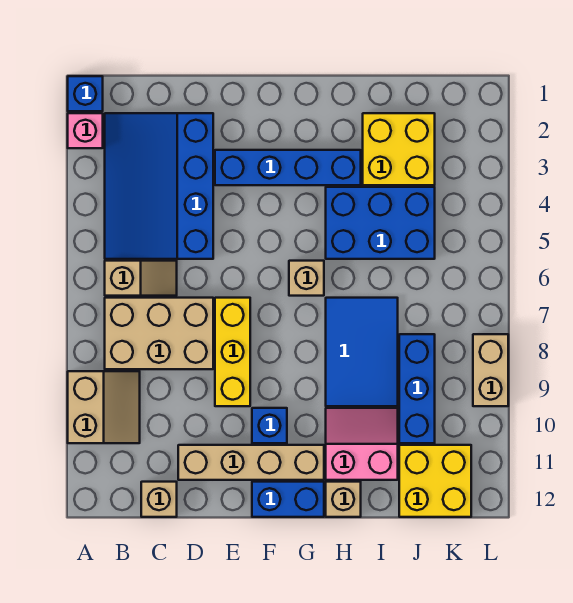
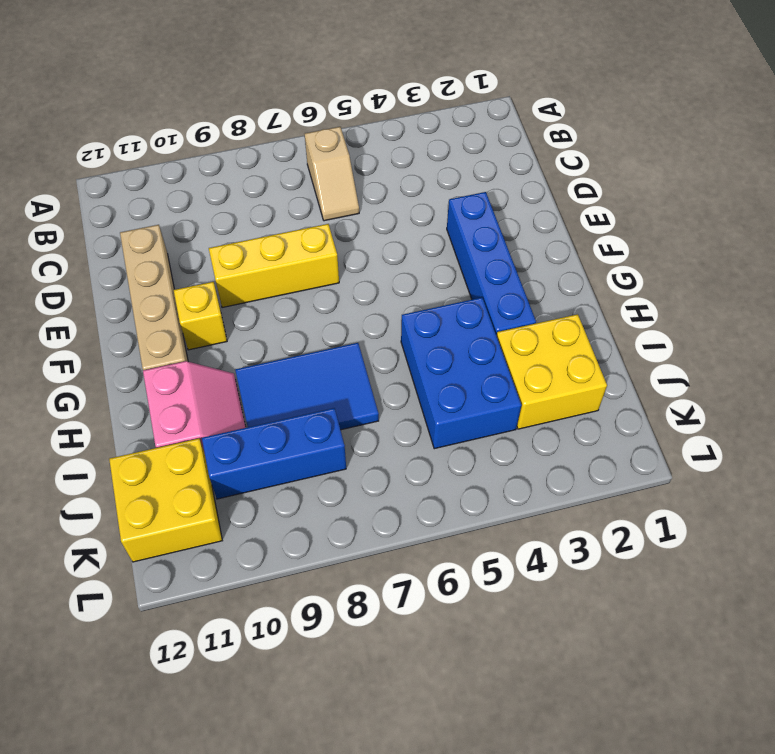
yellow 1x1 brick [174,282,227,350] -> blue 1x1 brick [252,408,287,443]
none -> blue 1x1 brick [68,76,103,111]
none -> pink 1x1 brick [68,113,103,148]
none -> tan 2x2 slope [68,371,140,443]

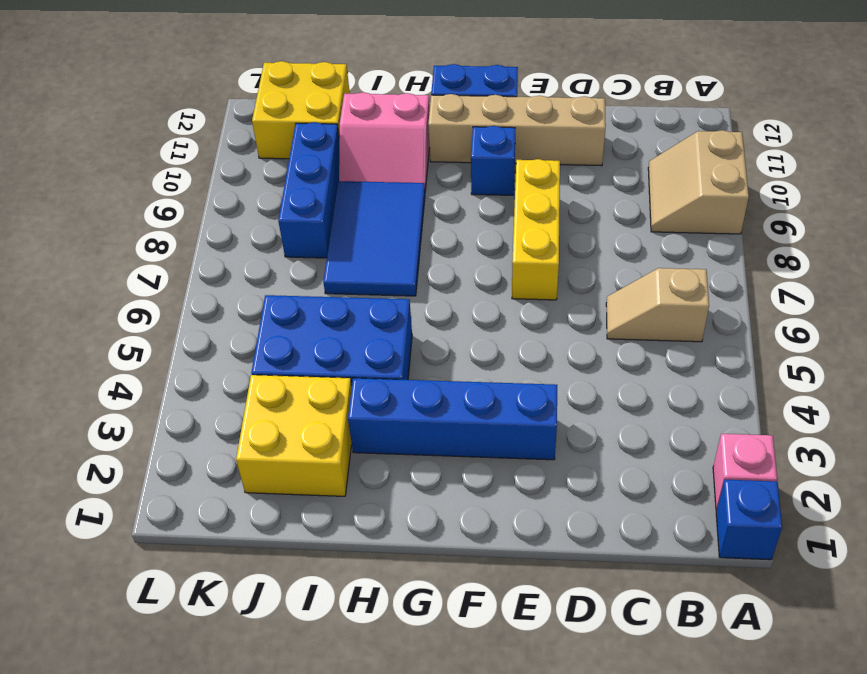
none -> blue 3x4 slope [105,113,213,259]
none -> tan 2x3 brick [105,298,213,369]
none -> tan 1x1 brick [141,482,177,517]

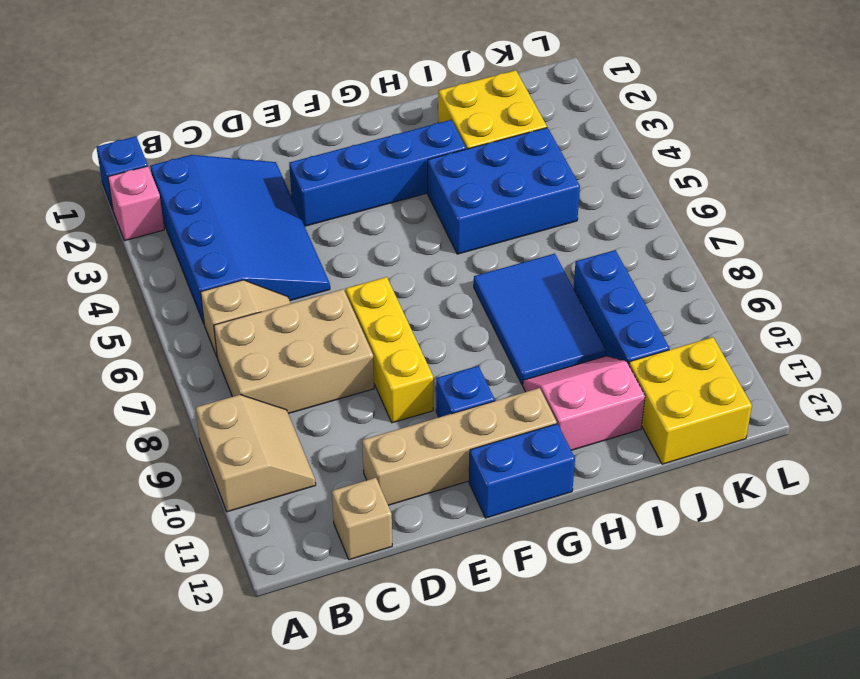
blue 3x4 slope [150,155,330,323] -> blue 3x4 slope turned to [105,113,213,259]
none -> tan 1x1 brick [289,261,324,296]
none -> tan 1x1 brick [326,482,361,517]
none -> tan 1x2 brick [473,334,508,406]

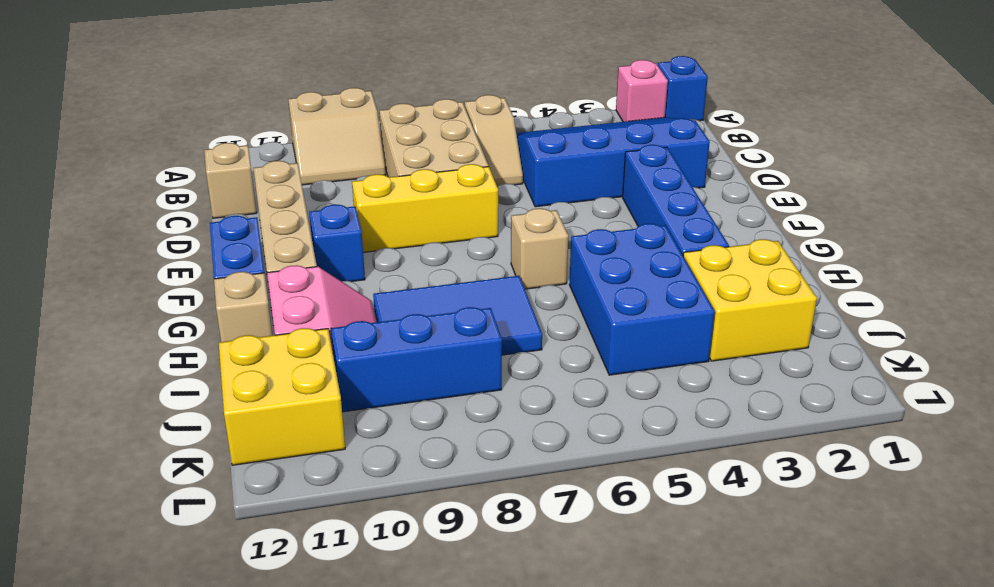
none -> tan 1x2 brick [473,334,508,406]

